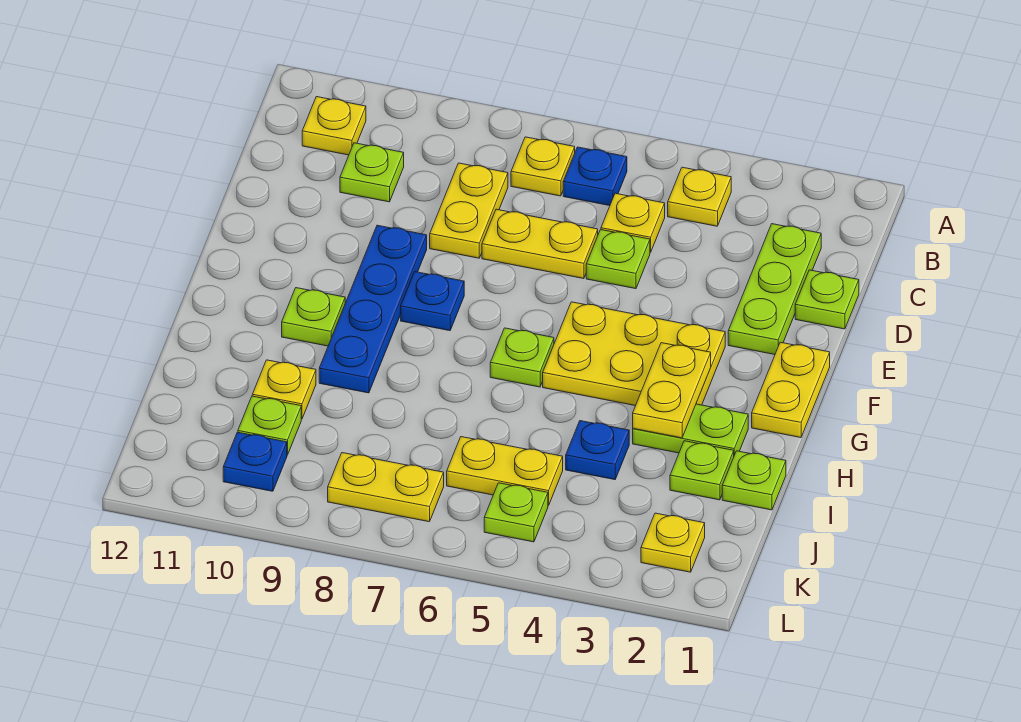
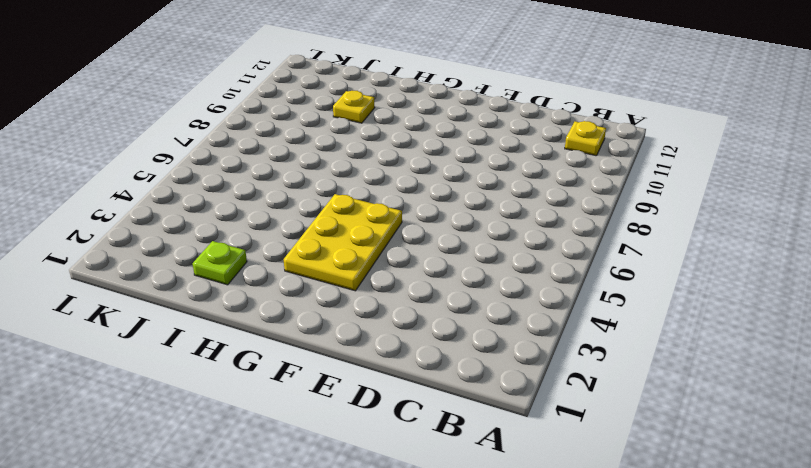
none -> yellow 1x1 plate [668,167,731,226]
none -> blue 1x1 plate [563,147,627,206]
none -> yellow 1x1 plate [511,137,575,196]

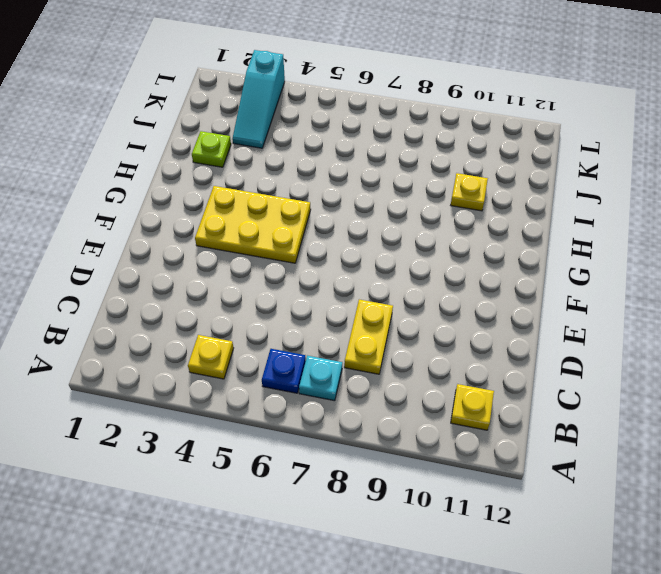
cyan 1x1 plate [299,356,342,401] -> yellow 1x1 plate [511,137,575,196]
cyan 1x3 slope [232,50,285,148] -> none
none -> lime 1x3 plate [728,224,821,355]
none -> yellow 1x1 plate [601,193,665,252]
none -> lime 1x1 plate [340,143,404,202]

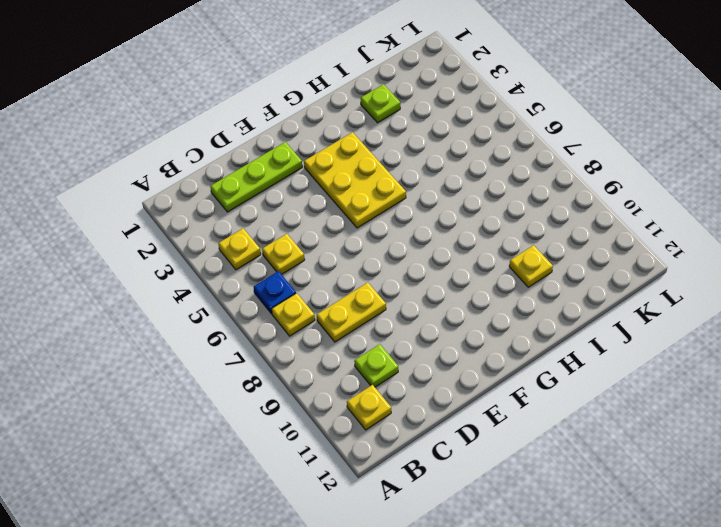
none -> lime 1x1 plate [795,270,859,329]
none -> lime 1x1 plate [586,230,650,289]
none -> yellow 1x2 plate [482,209,598,279]

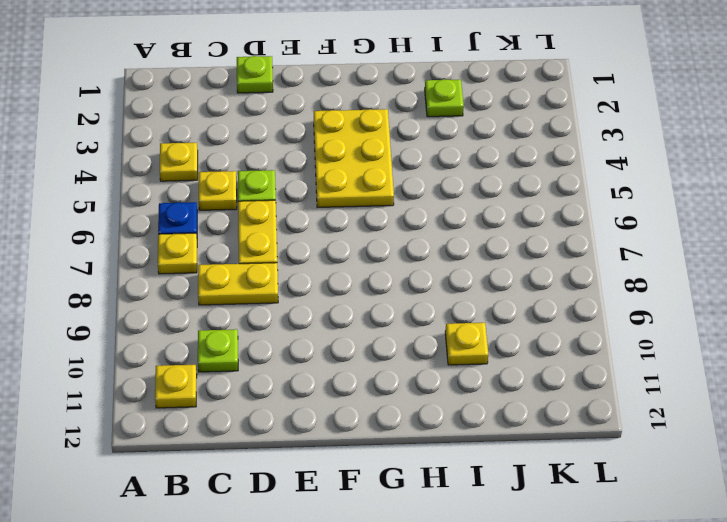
none -> lime 1x3 plate [728,224,821,355]
none -> blue 1x4 plate [319,225,427,393]
none -> yellow 1x2 plate [752,342,830,438]

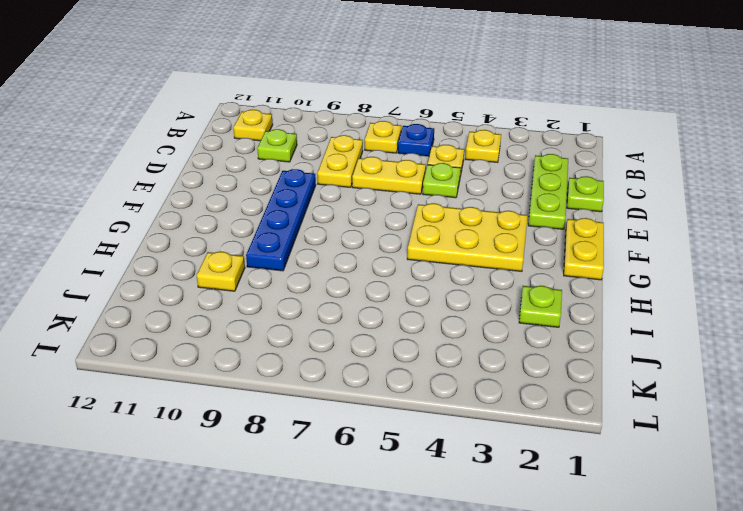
none -> blue 1x1 plate [401,272,464,331]
none -> lime 1x1 plate [490,328,554,387]
none -> lime 1x1 plate [282,288,345,346]

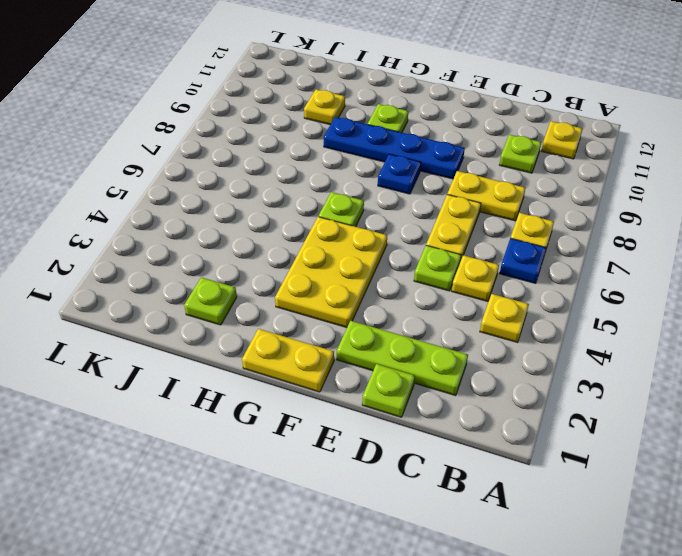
none -> lime 1x2 plate [633,404,748,455]
none -> lime 1x1 plate [722,451,786,510]
none -> blue 1x1 plate [566,421,629,480]

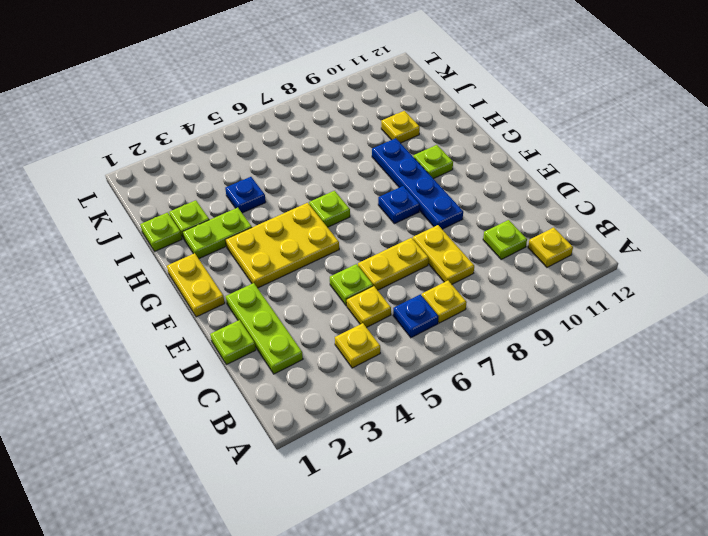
none -> yellow 1x2 plate [447,437,563,506]
none -> lime 1x1 plate [238,396,301,455]
none -> yellow 1x1 plate [641,513,705,572]

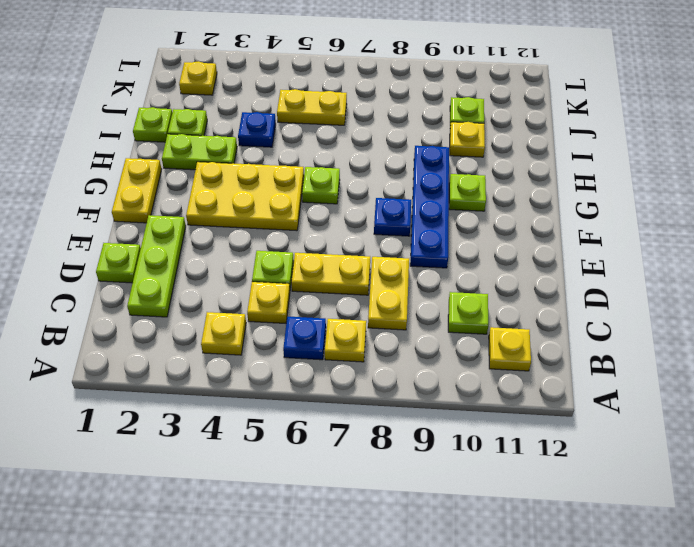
none -> lime 1x1 plate [484,483,548,542]
none -> yellow 1x2 plate [328,453,444,522]
none -> blue 1x1 plate [223,432,287,491]

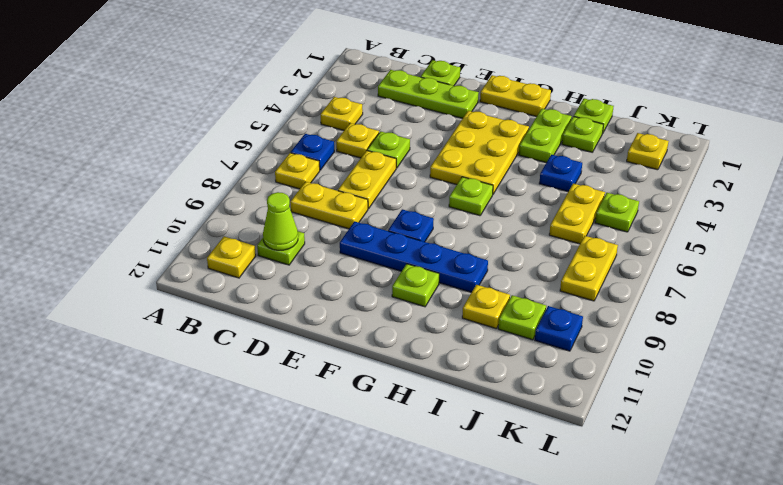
lime 1x1 cone [263,192,298,250] -> none
none -> yellow 1x2 plate [633,343,711,438]

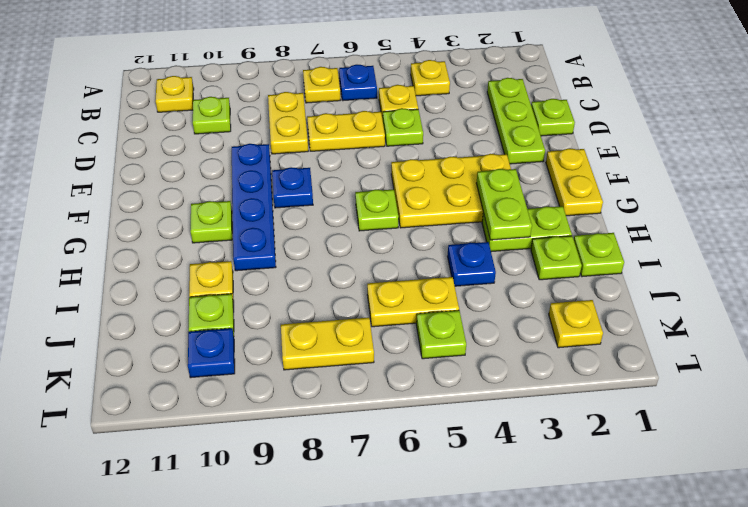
lime 1x2 plate [476,169,532,240] -> yellow 1x2 plate [633,343,711,438]

